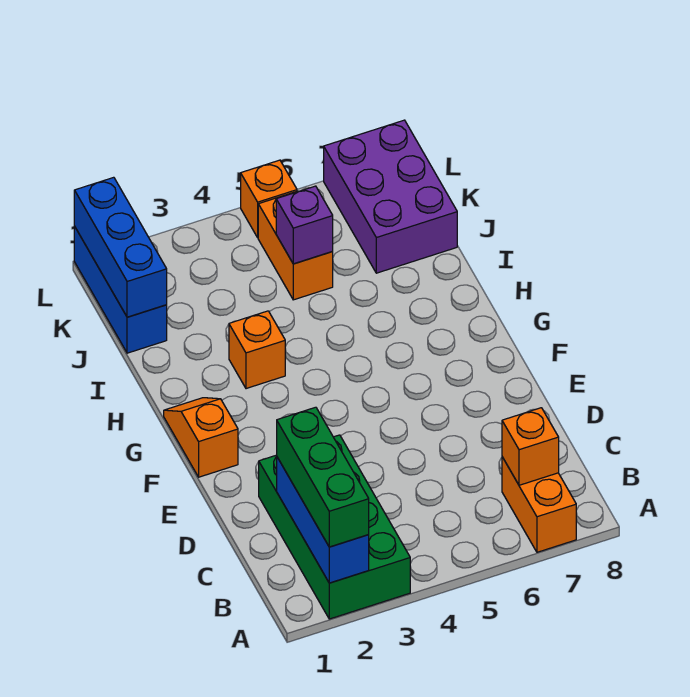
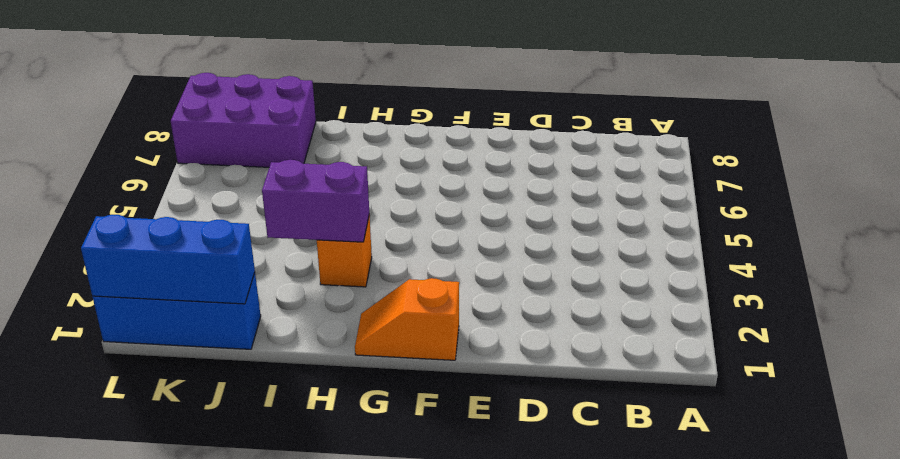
purple 1x2 brick [262,160,369,242] -> none
none -> green 2x4 brick [259,435,410,619]
none -> orange 1x2 brick [502,457,576,552]
none -> orange 1x2 brick [258,191,333,300]

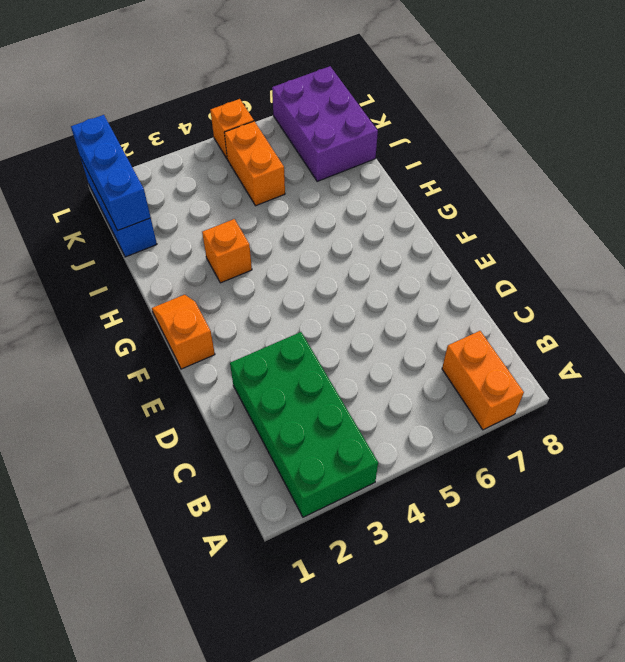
none -> blue 1x3 brick [277,457,369,583]
none -> orange 1x1 brick [502,408,559,485]
none -> purple 1x1 brick [276,186,333,264]

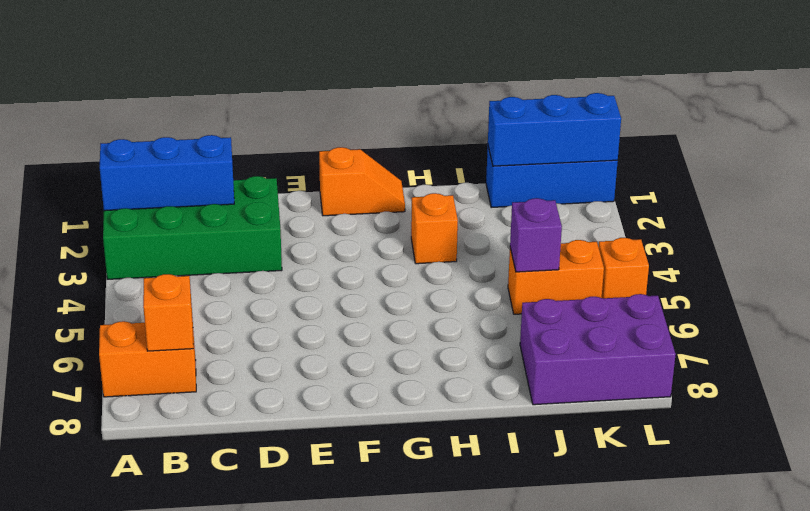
none -> green 1x3 brick [277,407,369,547]

